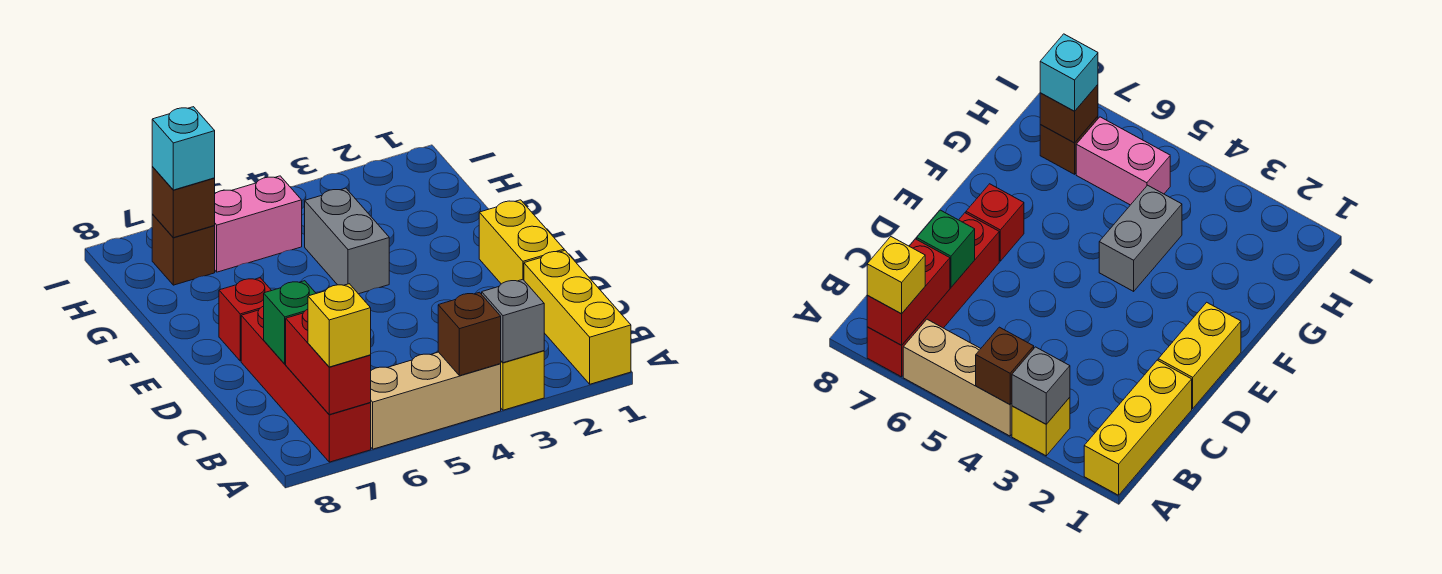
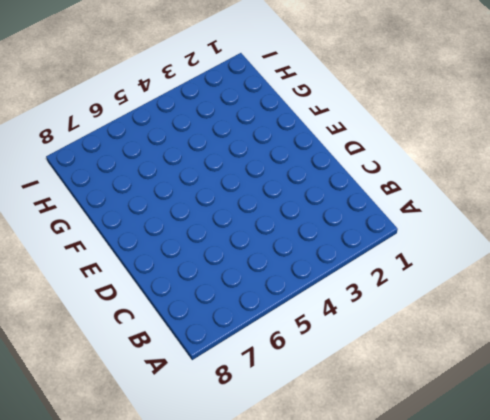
none -> yellow 1x3 brick [524,250,631,384]
none -> yellow 1x1 brick [501,351,544,410]
none -> tan 1x3 brick [370,352,501,449]

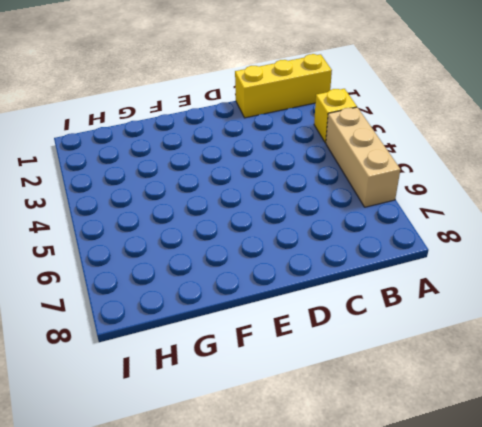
none -> red 1x4 brick [241,306,371,462]
none -> yellow 1x2 brick [479,200,564,284]
none -> red 1x1 brick [219,278,272,361]

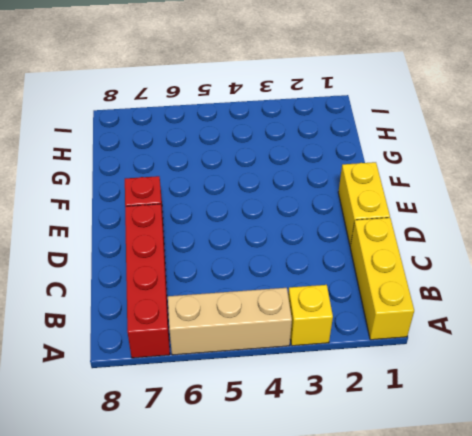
none -> grey 1x2 brick [305,188,389,294]
none -> pink 1x2 brick [214,176,302,272]
none -> brown 1x1 brick [152,214,215,285]

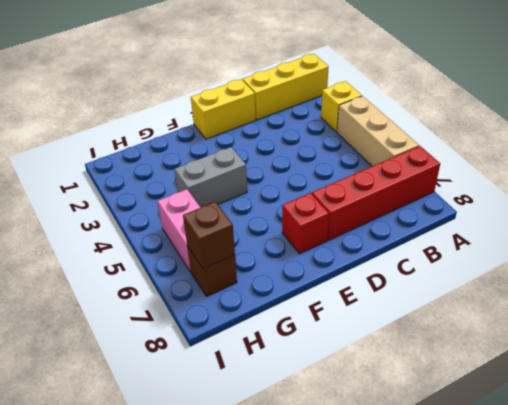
none -> grey 1x1 brick [482,279,544,363]
none -> brown 1x1 brick [438,292,501,376]
none -> red 1x2 brick [286,309,371,415]

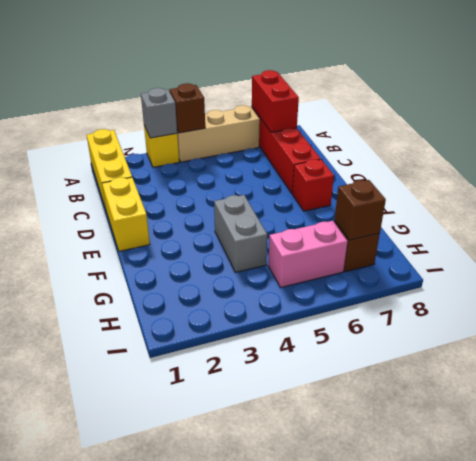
none -> green 1x1 brick [264,281,316,364]
none -> yellow 1x1 brick [308,284,371,367]
none -> cyan 1x1 brick [152,107,215,190]

